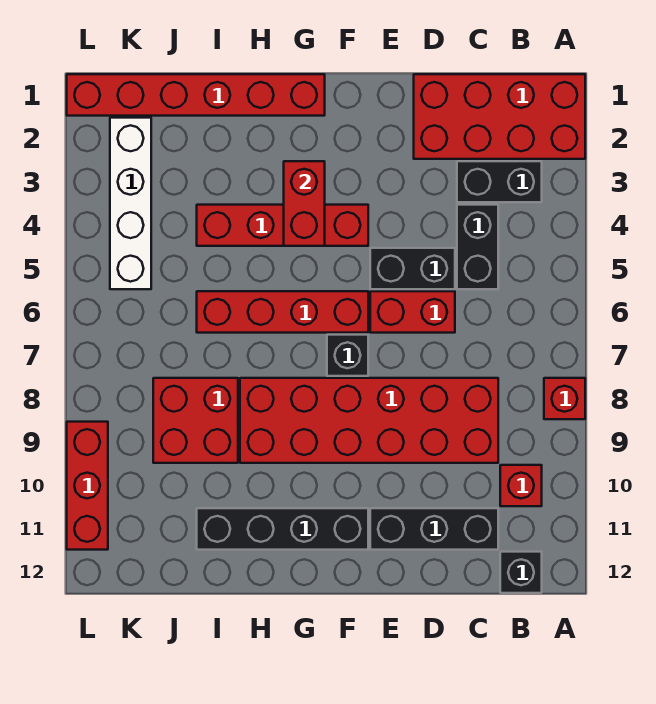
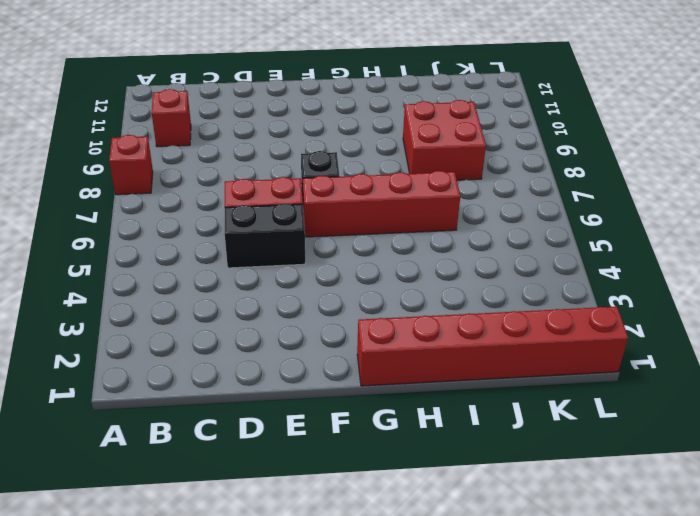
none -> red 2x4 brick [414,74,585,159]
none -> black 1x2 brick [457,161,542,202]
none -> black 1x1 brick [500,552,542,593]

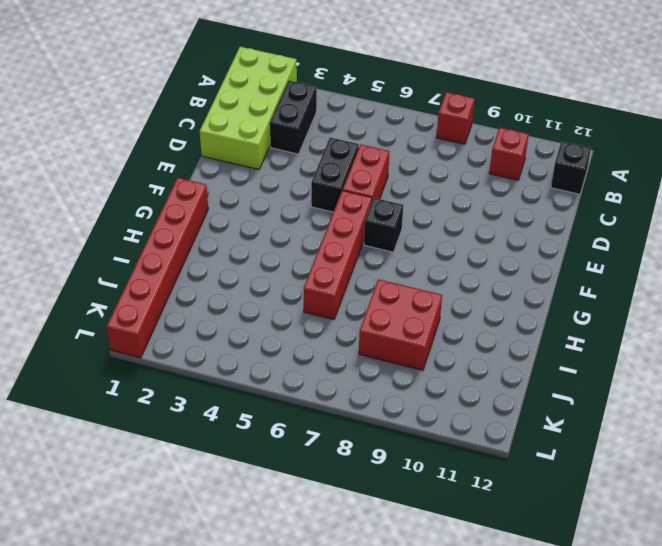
lime 2x4 brick [200,47,297,169] -> red 2x4 brick [414,74,585,159]
none -> black 1x2 brick [457,205,498,289]
none -> red 2x6 brick [240,378,498,463]
none -> black 1x3 brick [370,508,498,550]

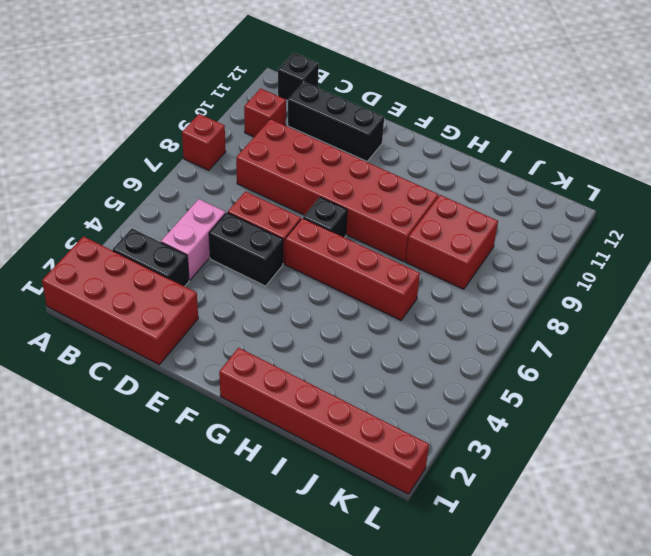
pink 1x2 brick [161,199,226,280] -> black 1x2 brick [457,205,498,289]
none -> red 1x4 brick [197,205,368,246]
none -> black 1x4 brick [197,508,368,550]
none -> white 1x4 brick [110,118,151,289]

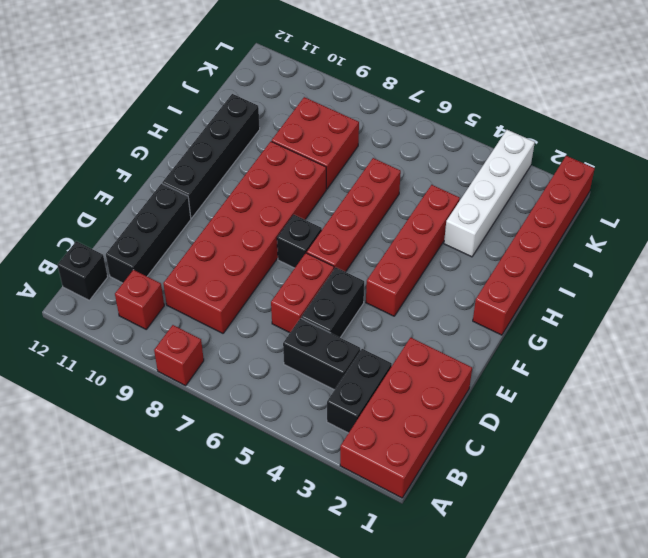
white 1x4 brick [444,130,535,257] -> white 1x4 brick turned to [110,118,151,289]
none -> red 1x3 brick [67,422,108,550]
none -> red 1x2 brick [284,161,325,246]

